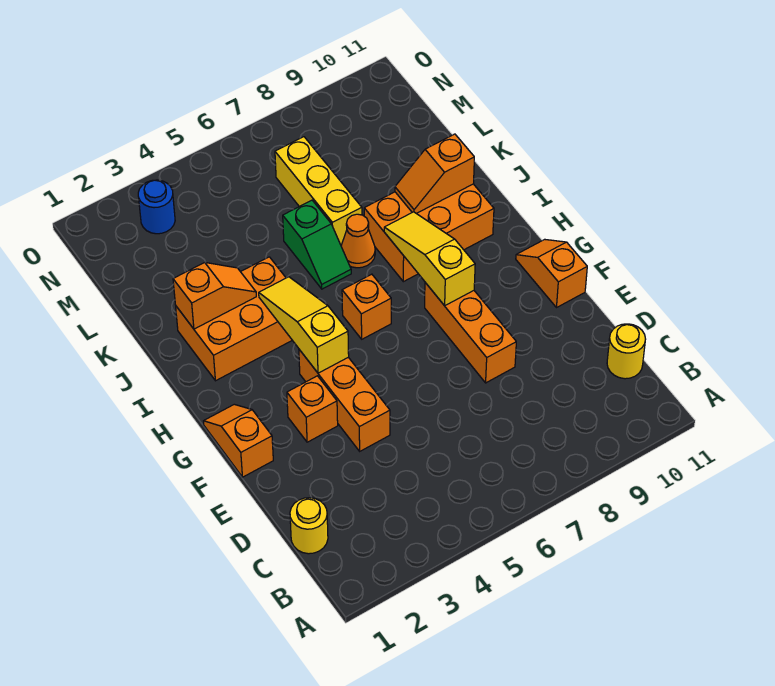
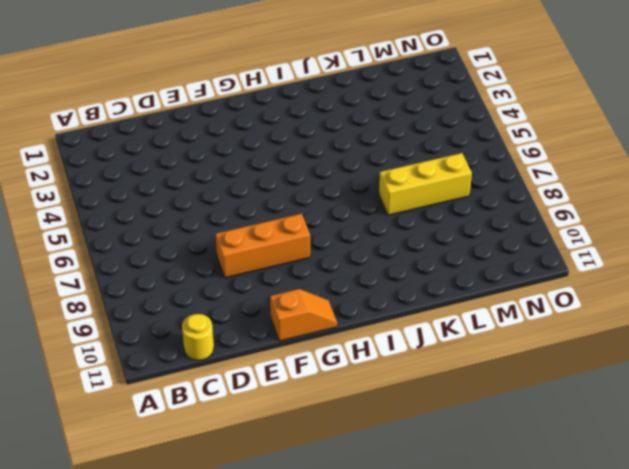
none -> yellow 1x1 round brick [290,498,328,554]
none -> orange 1x3 brick [299,350,390,451]
none -> orange 1x2 slope [204,404,273,477]

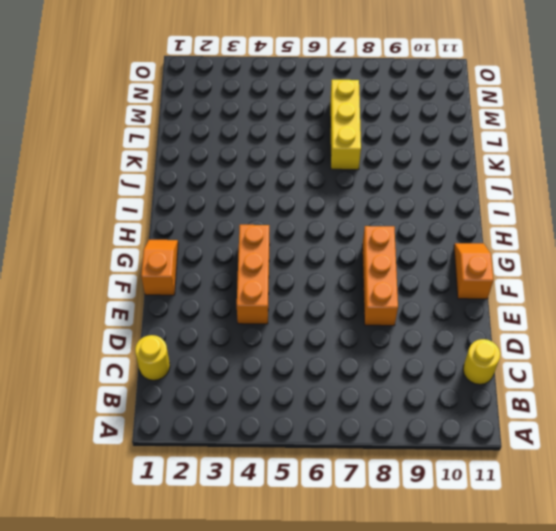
none -> orange 1x1 brick [287,376,338,442]
none -> orange 1x1 brick [342,274,391,339]
none -> orange 2x3 brick [176,257,292,381]

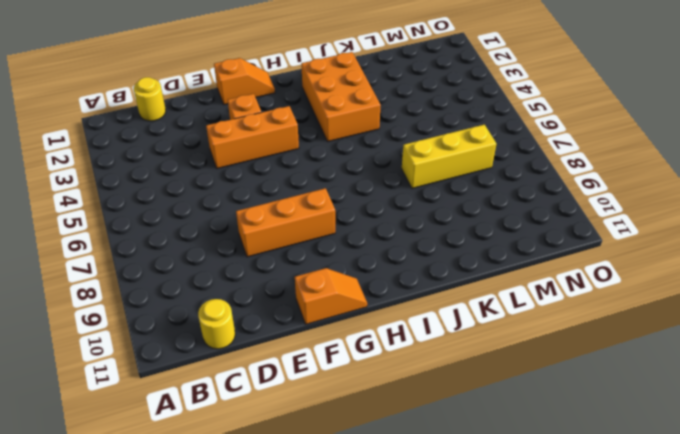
none -> orange 1x1 brick [342,274,391,339]
none -> orange 2x3 brick [364,184,494,282]
none -> green 1x2 slope [283,200,351,289]

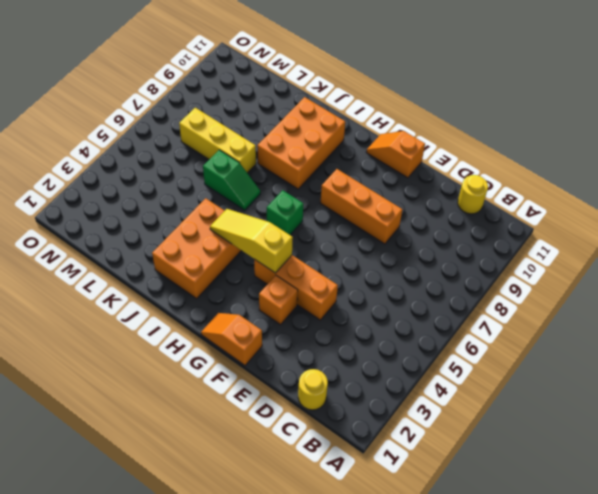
green 1x1 brick [267,190,303,235] -> orange 1x1 brick [342,274,391,339]
none -> orange 1x1 cone [341,214,375,268]
none -> blue 1x1 round brick [138,180,175,234]
none -> yellow 1x3 slope [384,212,475,306]

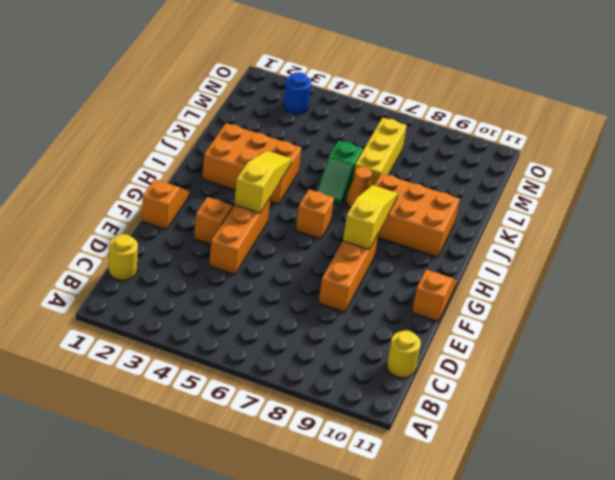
none -> orange 1x2 slope [173,262,256,329]
none -> orange 1x2 slope [395,134,474,214]

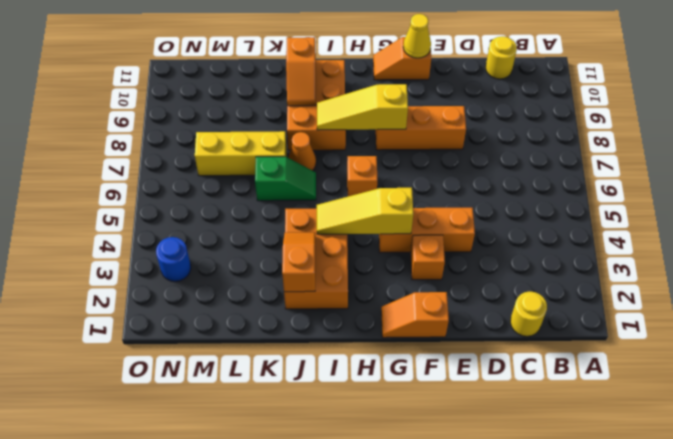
yellow 1x1 cone [403,14,431,58] -> none

